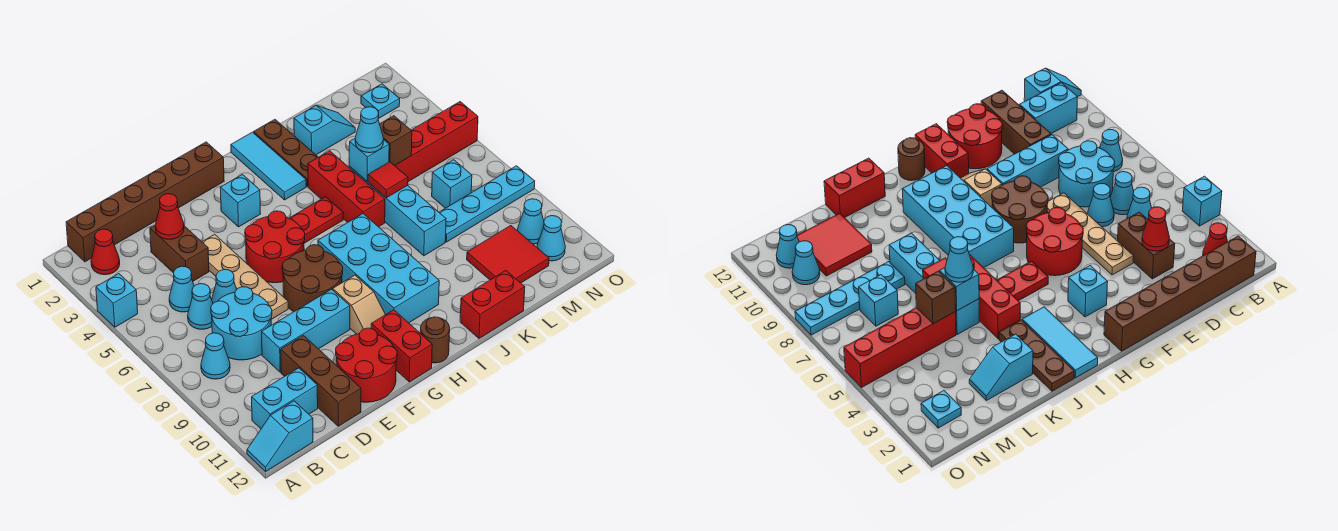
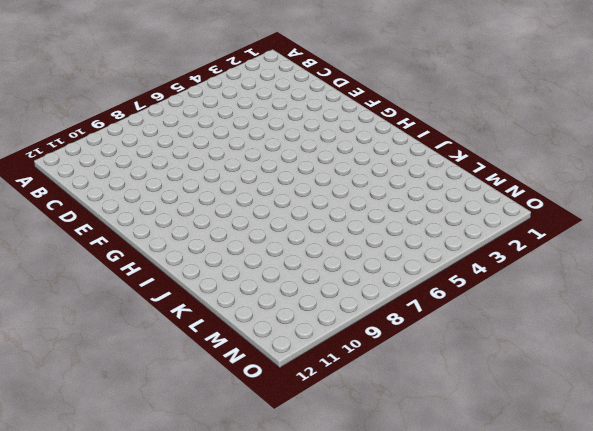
none -> cyan 1x1 brick [96,274,138,327]
none -> cyan 1x2 slope [247,401,313,471]
none -> brown 1x6 brick [66,142,224,262]
none -> red 1x1 cone [91,229,120,275]

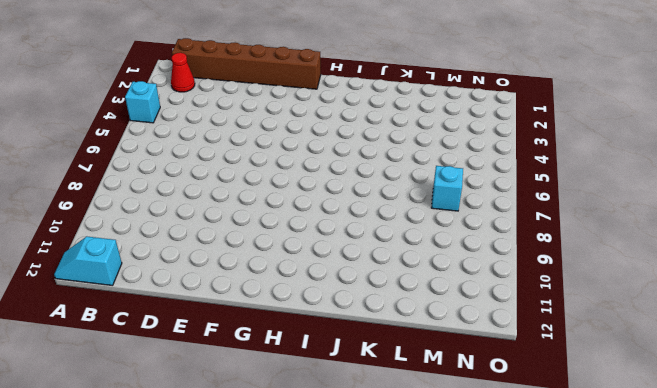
none -> cyan 1x1 cone [201,333,230,379]
none -> cyan 1x2 brick [252,368,318,429]
none -> cyan 1x1 cone [169,266,194,312]
none -> cyan 1x1 cone [188,284,213,329]

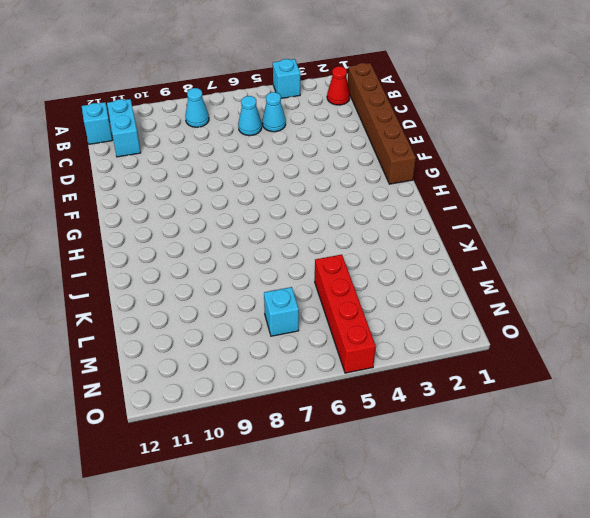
none -> cyan 2x2 round brick [211,287,272,360]
none -> brown 1x2 brick [150,225,209,281]
none -> cyan 1x1 cone [212,270,237,303]
none -> cyan 1x3 brick [262,289,350,372]

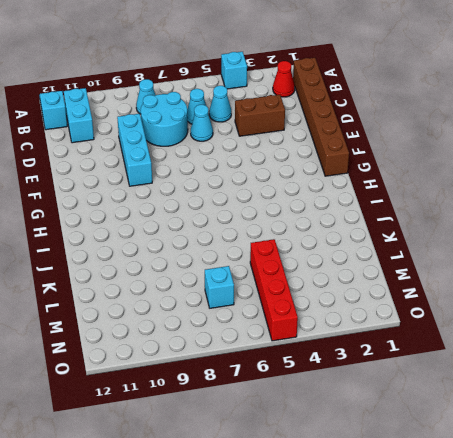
none -> brown 1x3 brick [281,335,361,426]
none -> tan 1x4 plate [202,234,288,319]
none -> red 2x2 round brick [336,328,397,402]
none -> red 2x2 round brick [245,211,305,283]

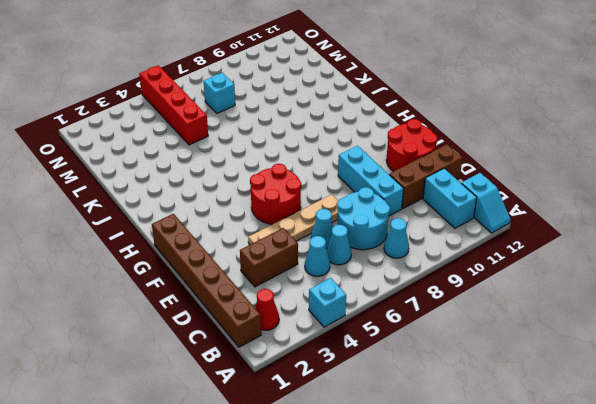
none -> brown 2x2 round brick [282,245,343,312]
none -> cyan 1x1 brick [220,175,260,227]
none -> tan 1x2 slope [333,275,385,334]
none -> red 1x2 brick [371,310,432,382]

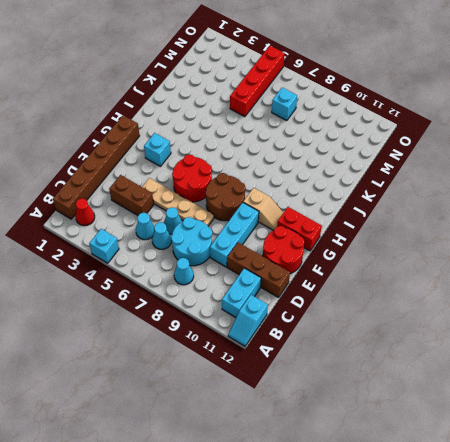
none -> red 1x2 plate [289,197,343,243]
none -> cyan 2x4 brick [318,214,439,323]
none -> brown 1x1 round brick [420,317,450,363]
none -> cyan 1x3 tile [231,132,306,200]

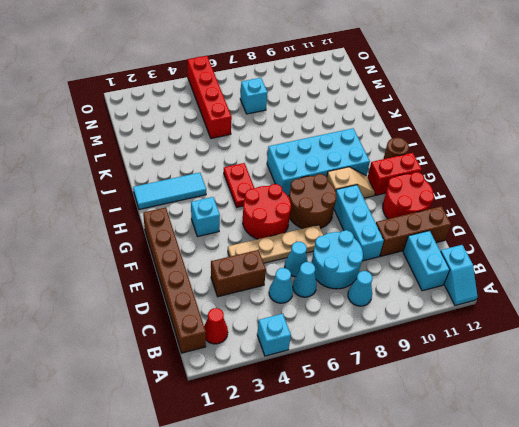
none -> brown 1x3 plate [254,120,318,187]
none -> red 1x3 brick [308,151,385,227]
none -> red 1x2 brick [460,271,525,338]
none -> cyan 1x2 slope [294,106,355,155]

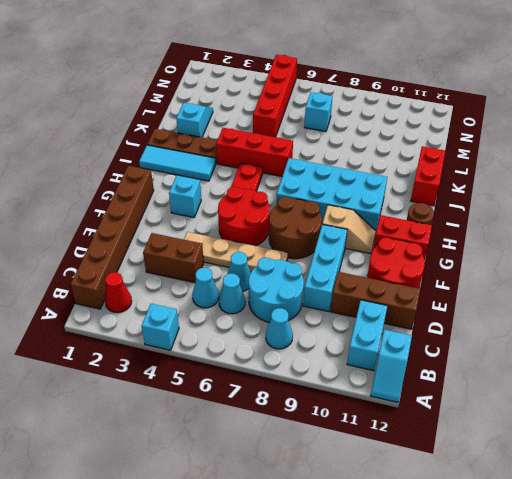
none -> cyan 1x4 brick [349,167,446,256]
none -> cyan 1x4 plate [439,166,535,242]
none -> red 2x2 tile [467,226,549,283]
none -> cyan 1x1 plate [361,84,400,118]

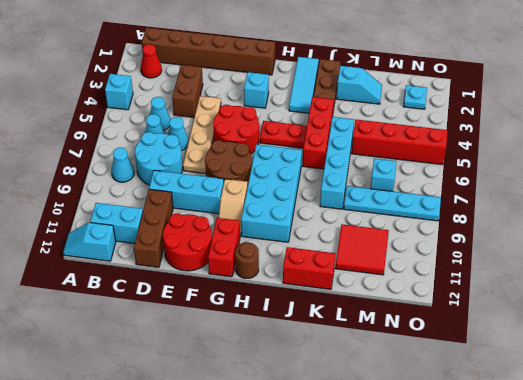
none -> cyan 1x1 cone [518,199,544,244]
none -> cyan 1x1 cone [537,216,565,261]
none -> red 1x1 cone [155,194,184,239]
none -> cyan 1x1 brick [349,139,389,181]

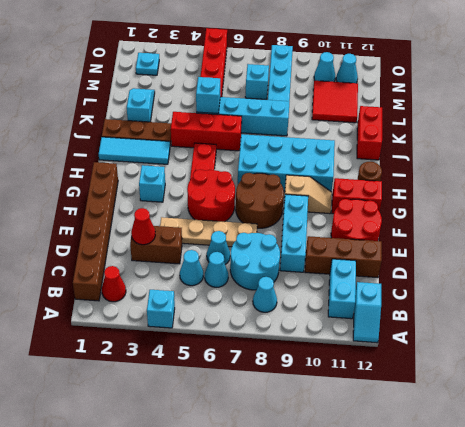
none -> red 1x1 tile [368,162,408,198]
none -> brown 1x1 brick [380,116,412,166]
none -> cyan 1x1 cone [355,107,384,153]

